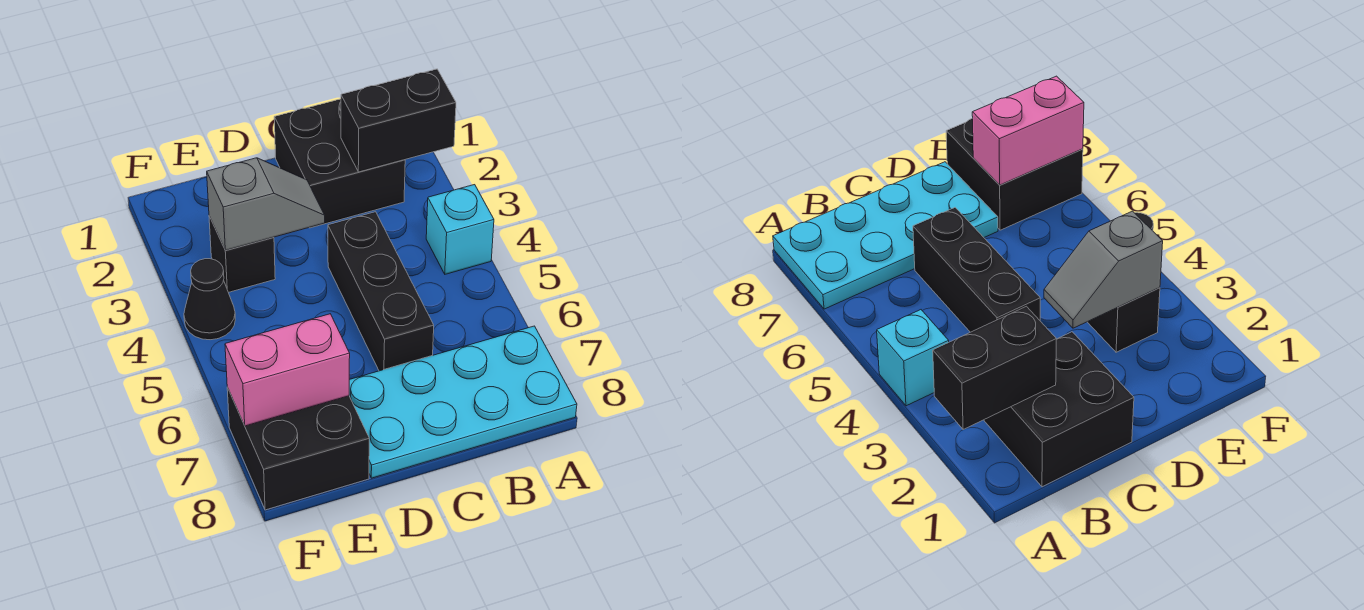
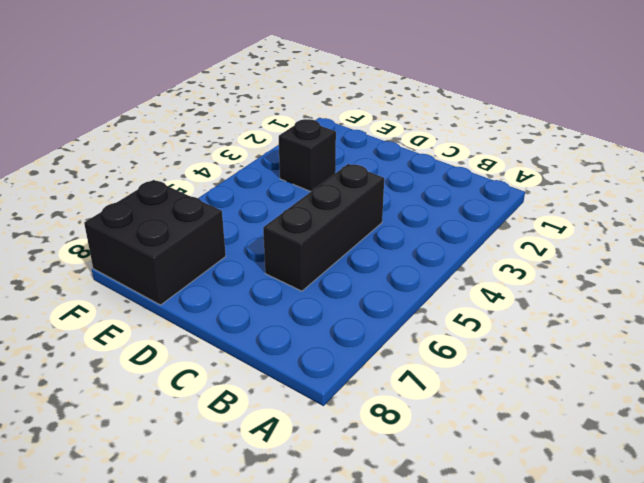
none -> cyan 1x1 brick [426,185,494,274]
none -> cyan 2x4 plate [349,326,577,478]

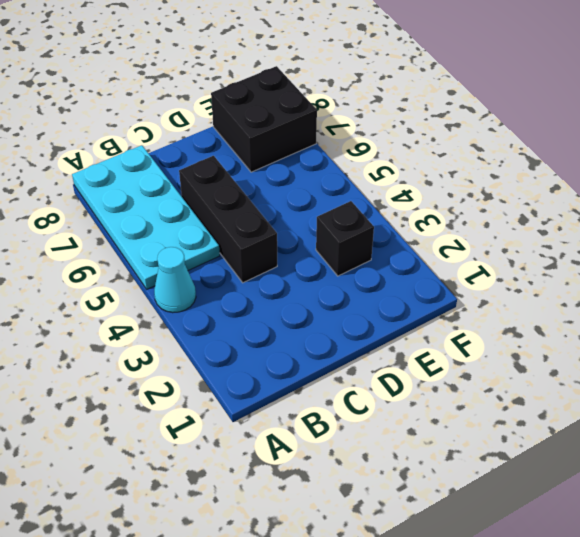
cyan 1x1 cone [154,247,196,313] -> cyan 1x1 brick [426,185,494,274]
cyan 2x4 plate [72,145,220,289] -> cyan 2x4 plate turned to [349,326,577,478]
none -> black 2x2 brick [274,99,405,228]
none -> black 1x1 cone [184,259,235,340]

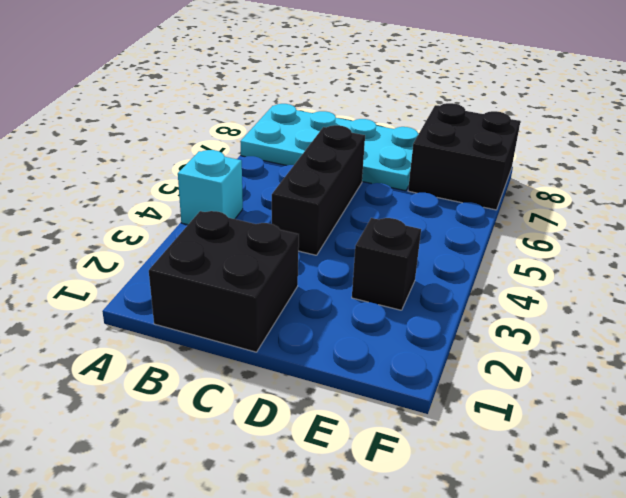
none -> black 1x1 cone [184,259,235,340]
none -> black 1x2 brick [341,69,456,172]

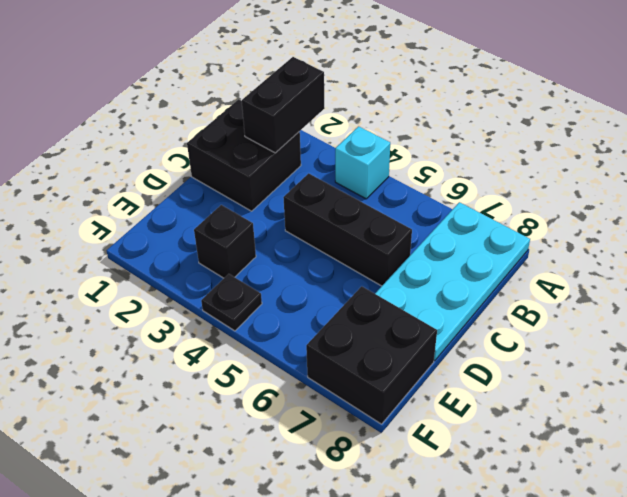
black 1x1 plate [201,274,262,331] -> black 1x1 cone [184,259,235,340]
none -> grey 1x2 slope [207,158,325,250]
none -> pink 1x2 brick [225,314,350,426]

